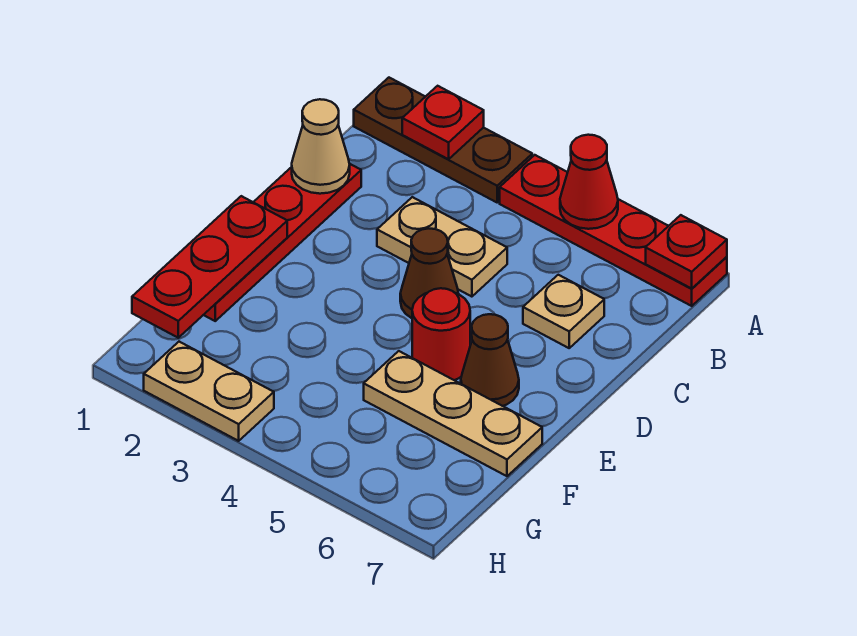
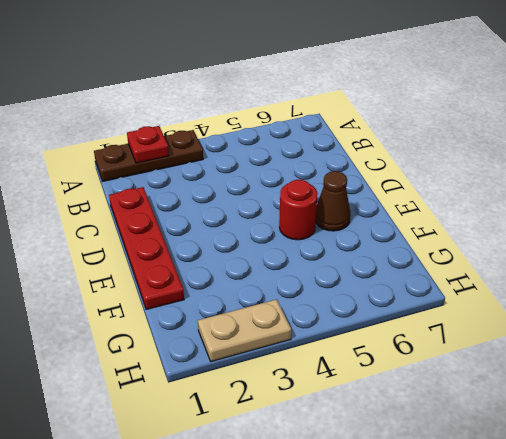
none -> red 1x4 plate [500,155,727,306]
none -> tan 1x2 plate [377,197,507,297]
none -> tan 1x1 plate [523,275,604,348]

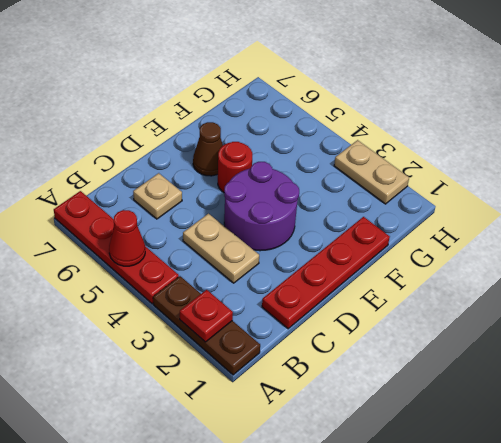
purple 2x2 round brick [224,162,299,251] -> brown 1x1 cone [400,228,458,318]
none -> tan 1x3 plate [364,351,542,476]
none -> red 1x1 plate [646,215,727,288]
none -> tan 1x1 cone [292,99,350,194]

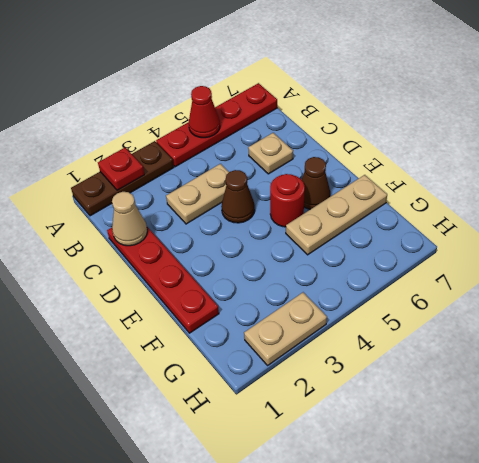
none -> red 1x1 plate [646,215,727,288]
none -> red 1x3 plate [132,196,287,338]

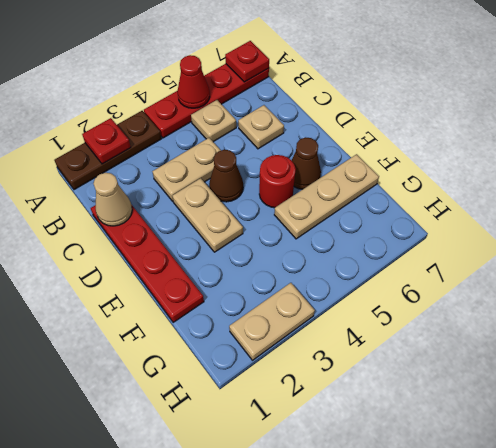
tan 1x1 plate [191,100,236,142] -> none
tan 1x2 plate [172,178,243,252] -> none
none -> red 1x3 plate [132,196,287,338]

